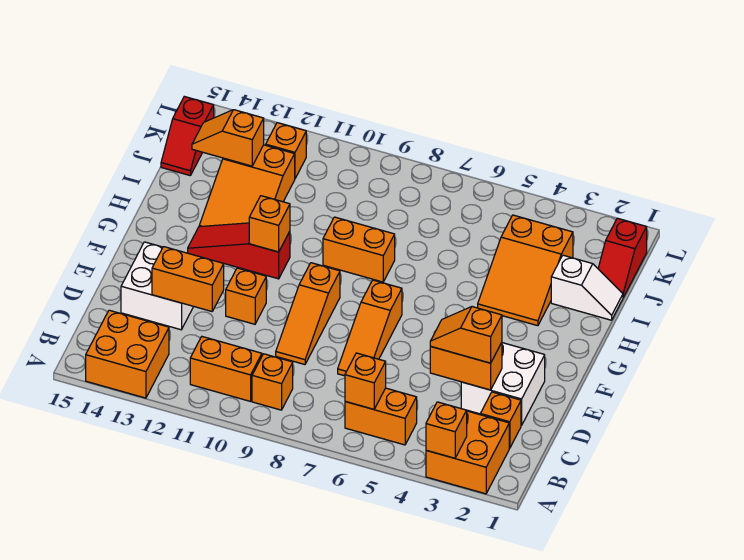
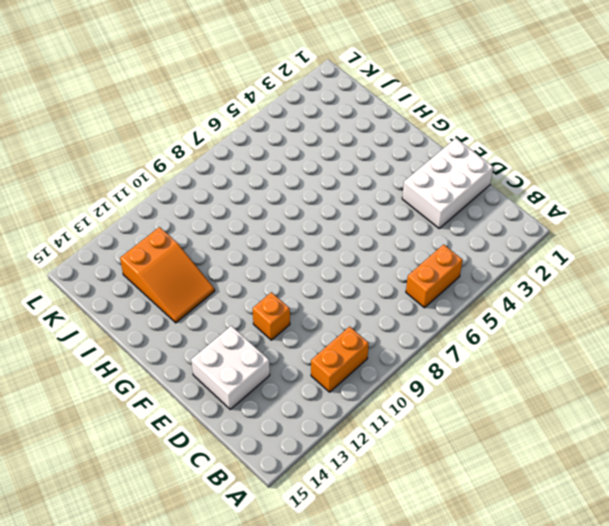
white 2x3 brick [402,138,493,228] -> white 2x2 brick [461,343,545,425]
none -> orange 2x2 brick [426,411,509,494]
none -> orange 2x2 brick [86,310,169,398]
none -> orange 1x1 brick [252,354,293,410]

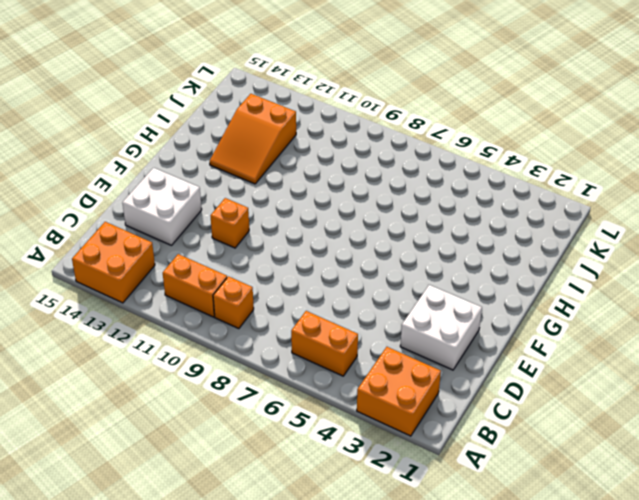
none -> orange 1x1 brick [480,392,521,448]
none -> orange 1x3 slope [338,280,402,376]
none -> orange 1x3 slope [276,263,340,365]

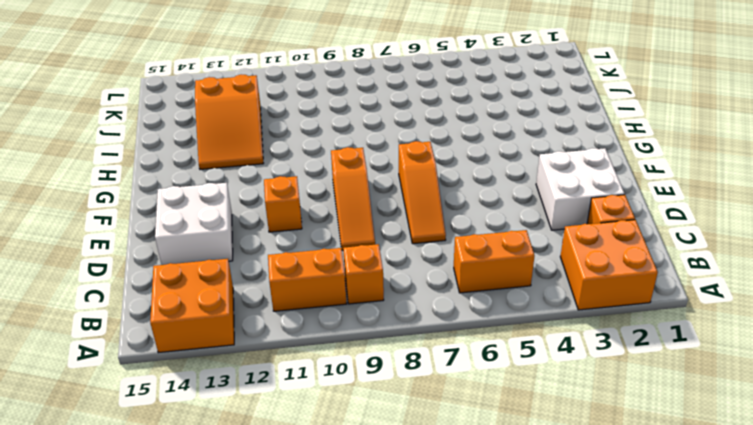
none -> red 1x3 slope [188,223,290,279]
none -> orange 2x3 slope [478,215,573,326]
none -> orange 1x2 brick [323,217,395,282]

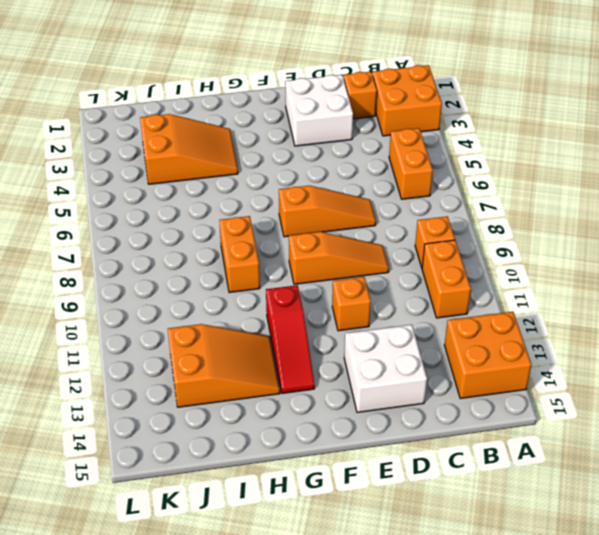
none -> white 1x2 slope [551,255,623,320]
none -> red 1x2 slope [598,218,647,297]
none -> red 1x2 slope [161,96,214,176]

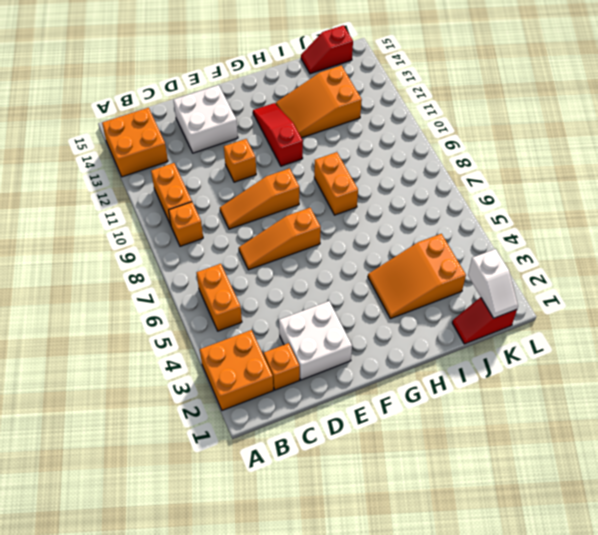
white 1x2 slope [468,249,518,318] -> white 1x2 slope moved to [551,255,623,320]
none -> orange 1x1 brick [266,123,306,178]
none -> orange 1x1 brick [426,402,467,458]
none -> orange 1x1 brick [345,353,386,409]

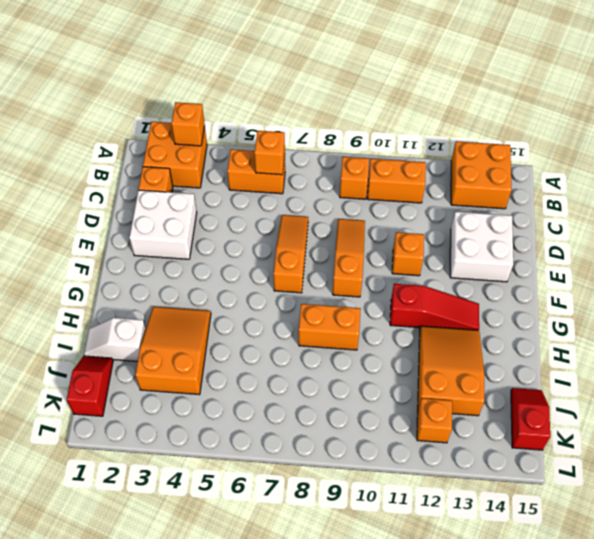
none -> orange 1x2 brick [430,343,502,390]
none -> orange 1x2 brick [152,247,224,311]
none -> orange 1x1 brick [249,196,290,252]

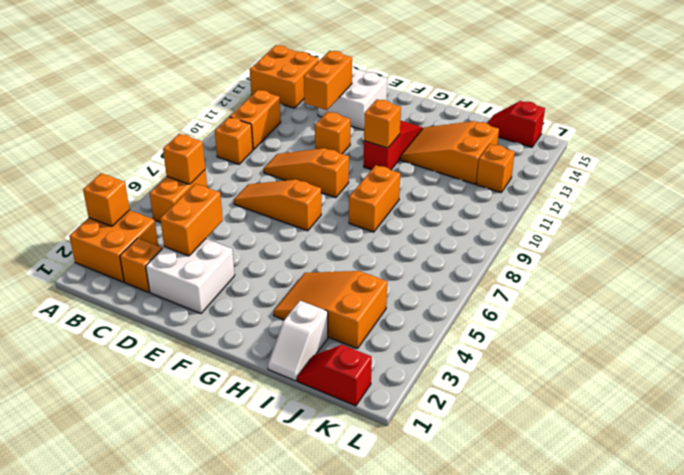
none -> orange 1x2 slope [192,110,264,166]
none -> orange 1x2 slope [430,307,502,363]

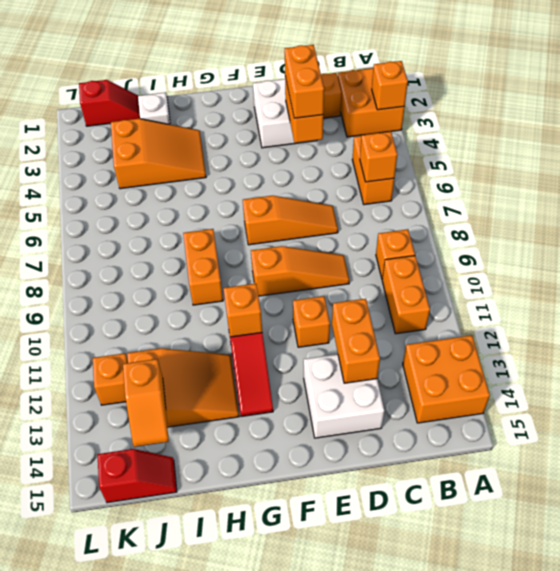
orange 1x2 brick [285,45,324,118] -> orange 1x2 slope [430,307,502,363]

